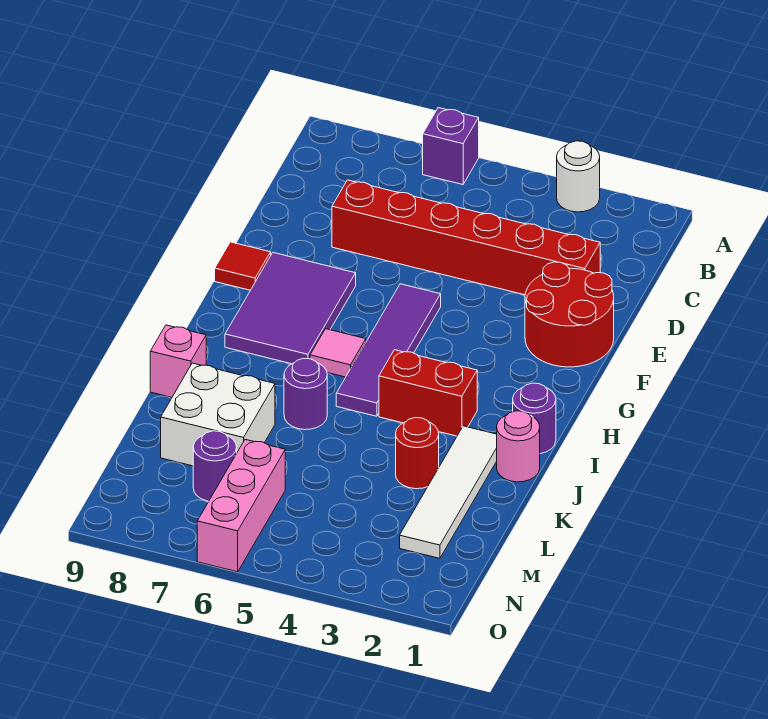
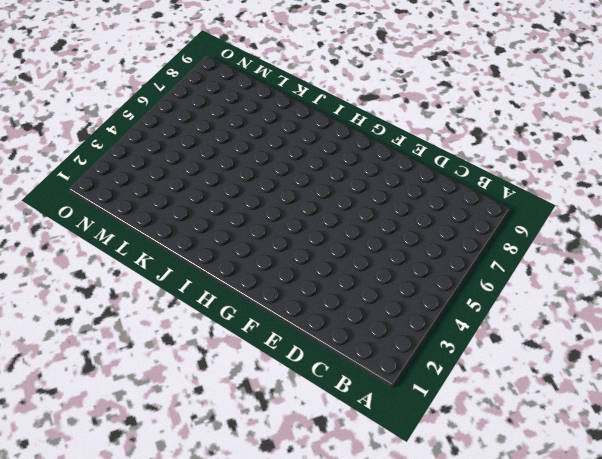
none -> white 1x1 round brick [557,141,600,212]
none -> purple 1x1 brick [423,108,479,185]
none -> red 1x6 brick [332,180,600,295]

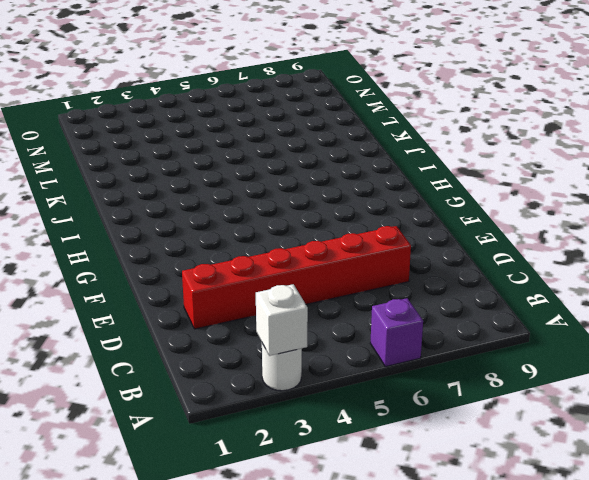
white 1x1 brick [256,284,308,356] -> none
none -> red 2x2 round brick [525,262,614,367]
none -> purple 1x4 tile [336,284,441,416]
none -> purple 2x3 tile [225,253,356,364]

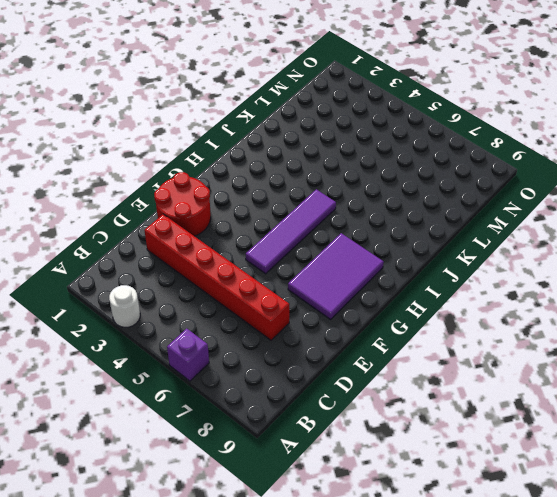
none -> red 1x1 tile [215,242,271,290]
none -> pink 1x1 tile [310,329,366,377]
none -> purple 1x1 round brick [513,383,556,454]

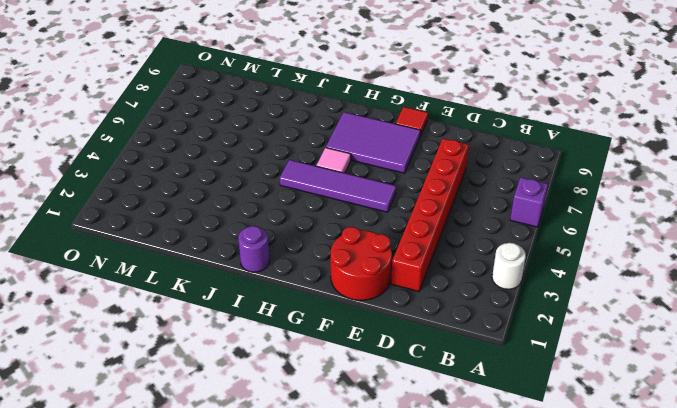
none -> red 1x2 brick [379,350,477,436]
none -> pink 1x1 round brick [497,411,540,482]
none -> white 1x4 tile [400,426,497,558]

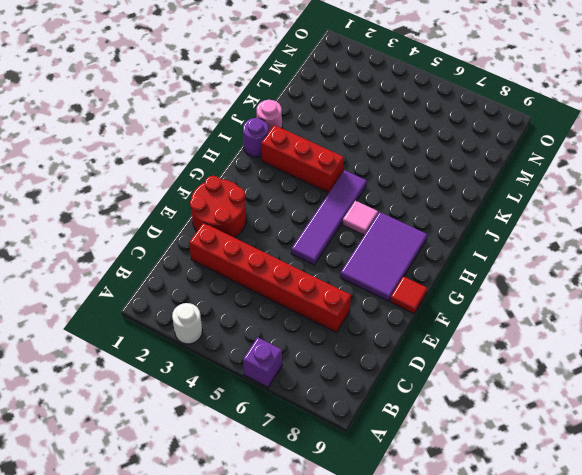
red 1x3 brick [261,125,344,193] -> red 1x2 brick [379,350,477,436]
none -> white 1x4 tile [400,426,497,558]
none -> purple 1x1 round brick [284,358,327,430]
none -> pink 1x1 brick [150,325,206,397]

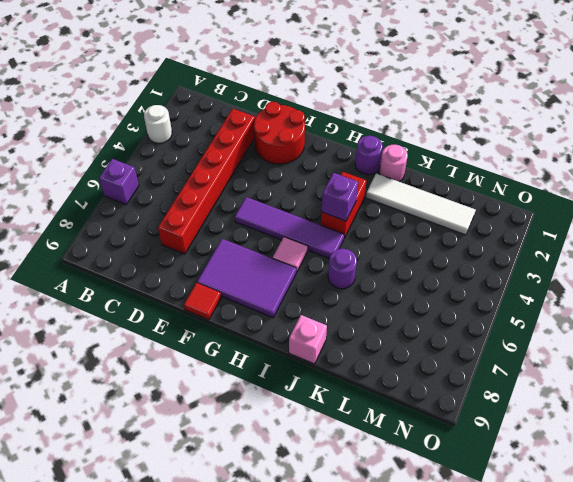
purple 1x1 brick [321,173,358,221] -> none
none -> red 1x1 round brick [396,418,439,489]
none -> white 2x2 brick [161,363,275,466]
none -> pink 1x3 brick [197,440,285,572]

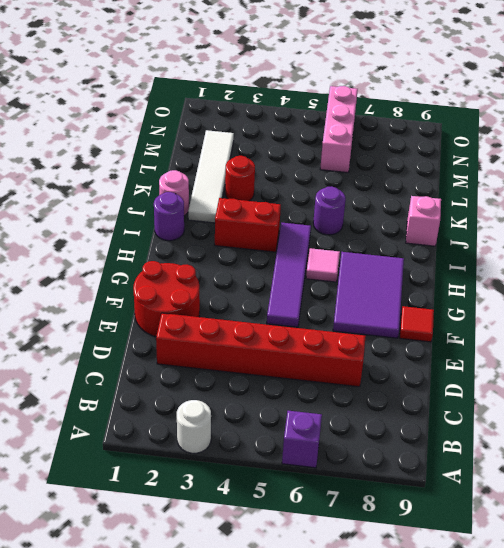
none -> white 2x2 brick [161,363,275,466]
none -> purple 1x1 round brick [193,431,237,501]

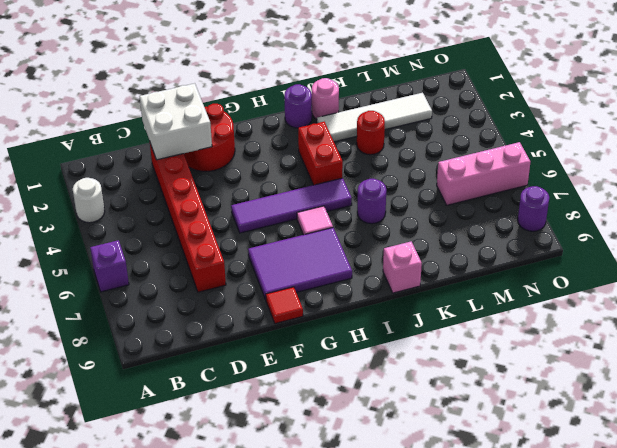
white 2x2 brick [140,83,212,160] -> white 2x2 brick moved to [161,363,275,466]
purple 1x1 round brick [518,186,549,231] -> purple 1x1 round brick moved to [193,431,237,501]

